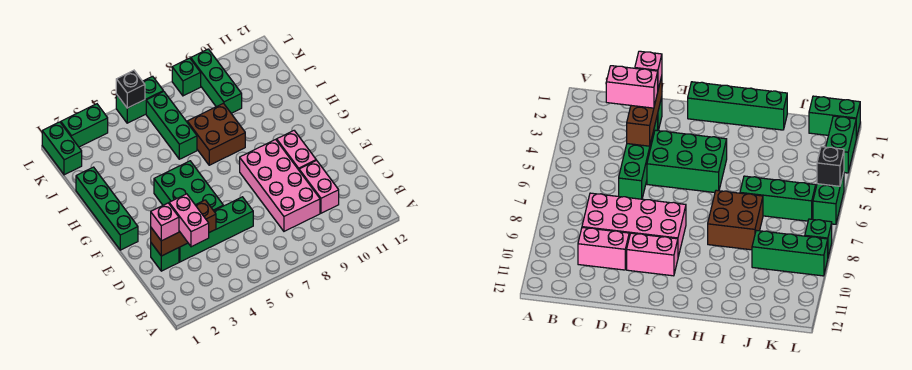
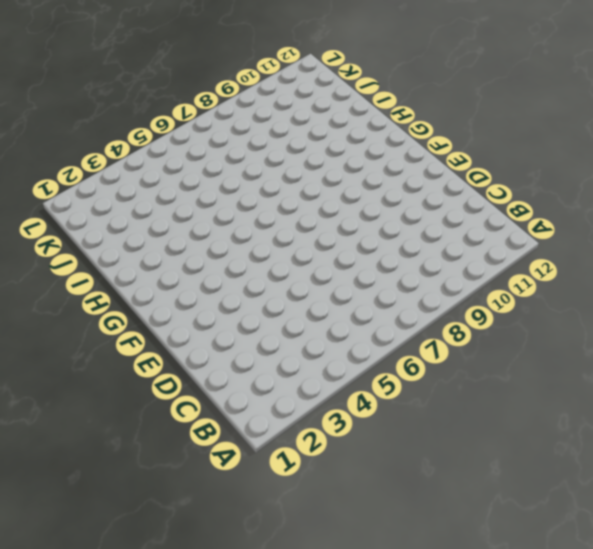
none -> pink 2x4 brick [240,139,320,231]
none -> pink 1x2 brick [299,160,339,213]
none -> green 1x1 brick [151,243,179,271]

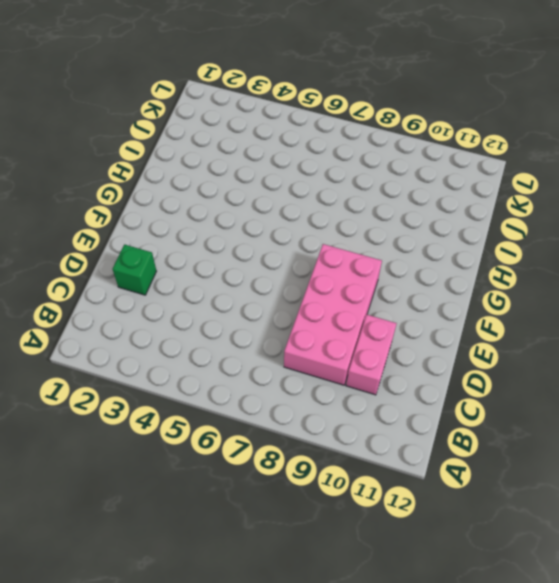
none -> green 1x4 brick [179,197,253,262]
none -> green 2x3 brick [154,161,223,211]
none -> pink 1x2 brick [277,131,316,170]

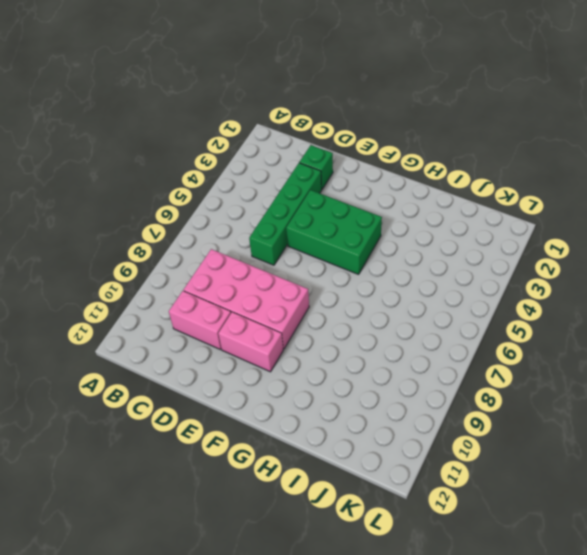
none -> green 1x4 brick [76,167,138,250]
none -> brown 2x2 brick [187,103,245,165]
none -> green 1x3 brick [146,91,197,159]

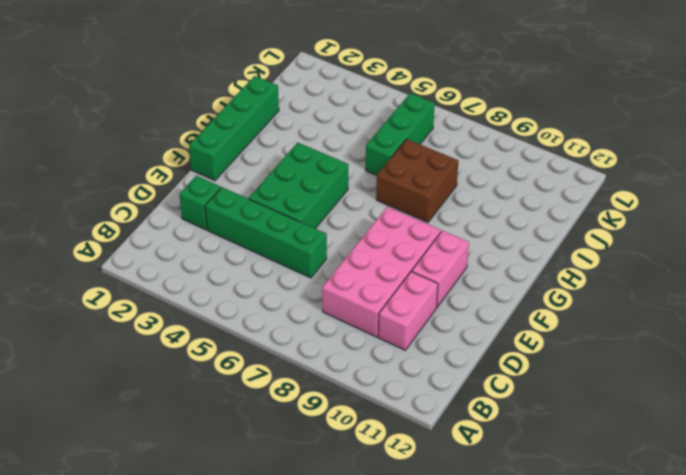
none -> green 1x3 brick [191,49,242,113]
none -> green 1x2 brick [42,122,82,175]
none -> green 1x2 brick [61,104,108,147]

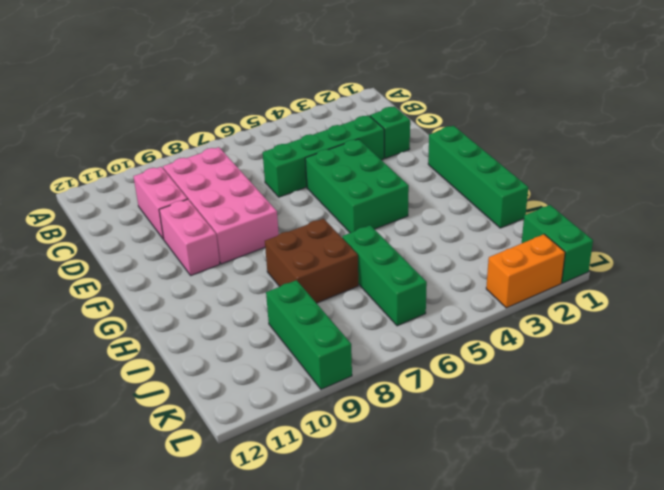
orange 1x2 brick [486,234,565,308] -> green 1x2 brick [61,104,108,147]
none -> green 1x2 brick [116,76,163,123]
none -> green 1x1 brick [172,58,201,96]
none -> brown 1x3 brick [151,200,216,256]

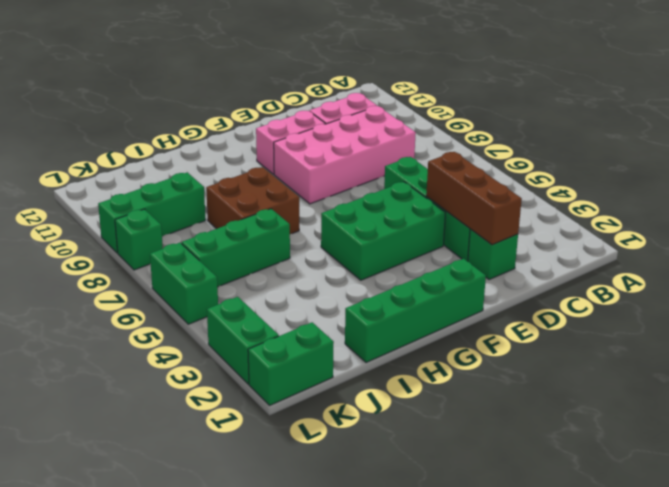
none -> black 1x1 brick [116,70,145,108]
none -> pink 1x2 brick [169,194,209,247]
none -> pink 1x1 brick [151,203,179,241]

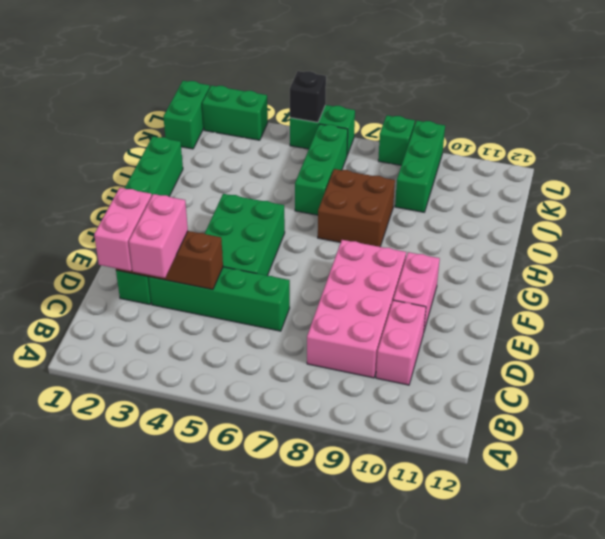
pink 1x2 brick [94,188,152,271] -> pink 1x1 brick [151,203,179,241]

